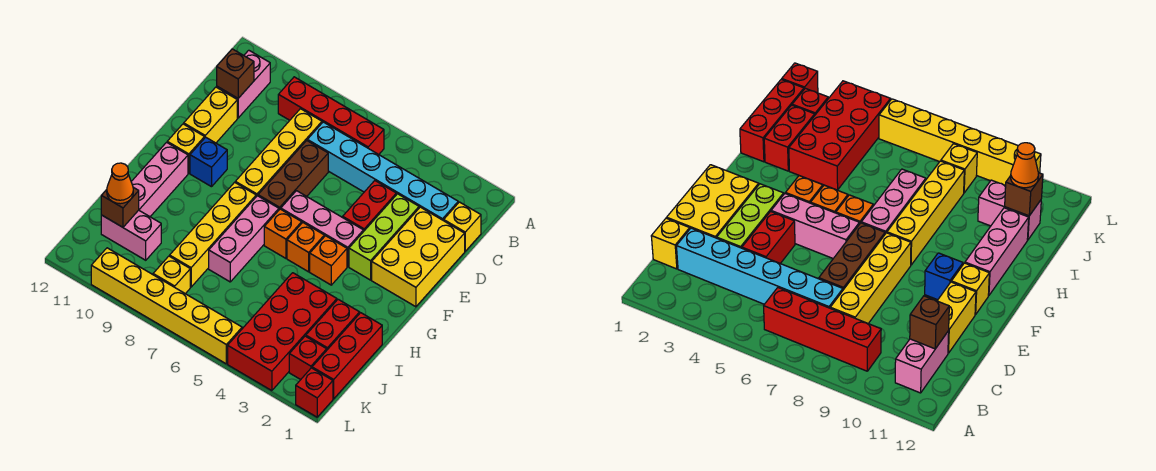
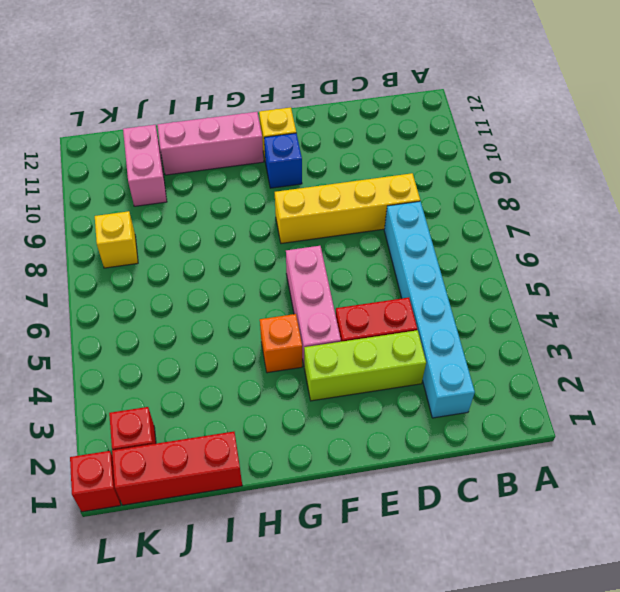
none -> red 1x4 brick [278,77,384,154]
none -> pink 1x2 brick [217,50,270,118]
none -> yellow 1x1 brick [444,202,481,251]
none -> yellow 2x3 brick [372,207,465,307]

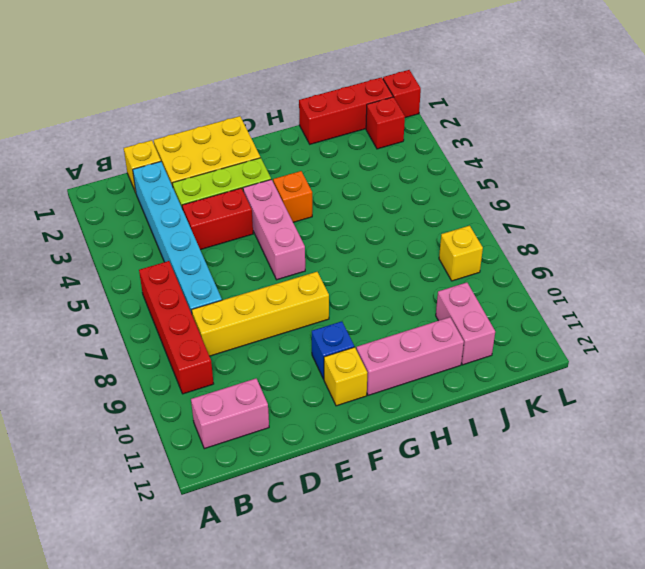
none -> brown 1x3 brick [258,141,328,210]
none -> yellow 1x2 brick [184,87,237,143]
none -> orange 1x1 brick [287,223,324,272]
none -> orange 1x1 brick [264,209,302,258]

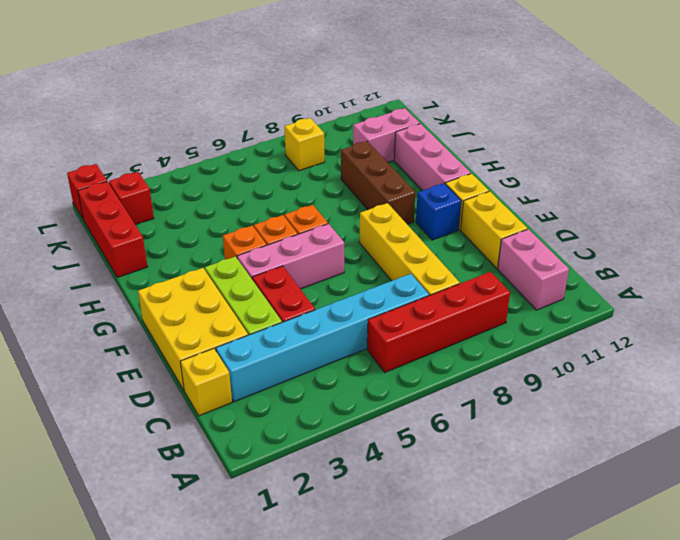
brown 1x3 brick [341,141,415,224] -> brown 1x3 brick moved to [258,141,328,210]
none -> pink 1x3 brick [209,196,279,282]
none -> yellow 1x4 brick [170,182,256,287]
none -> red 1x2 brick [306,299,360,350]
none -> red 2x4 brick [228,273,337,391]

